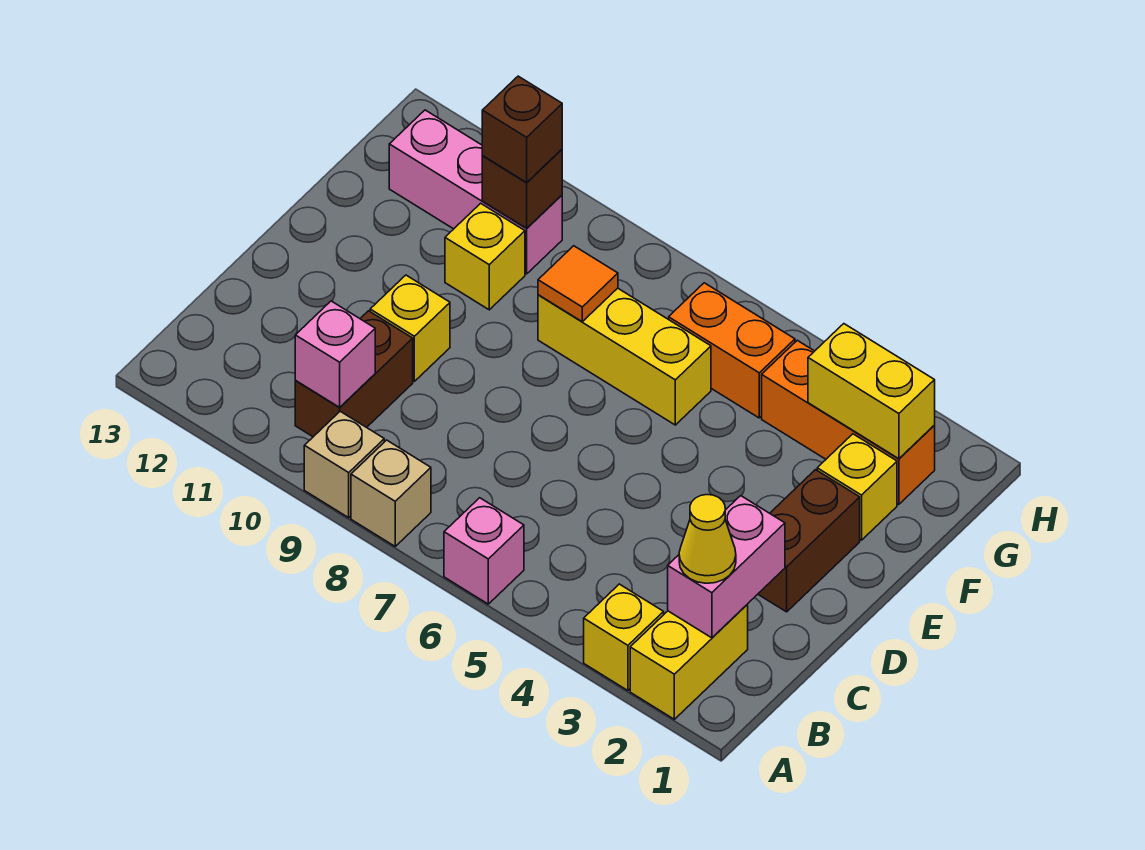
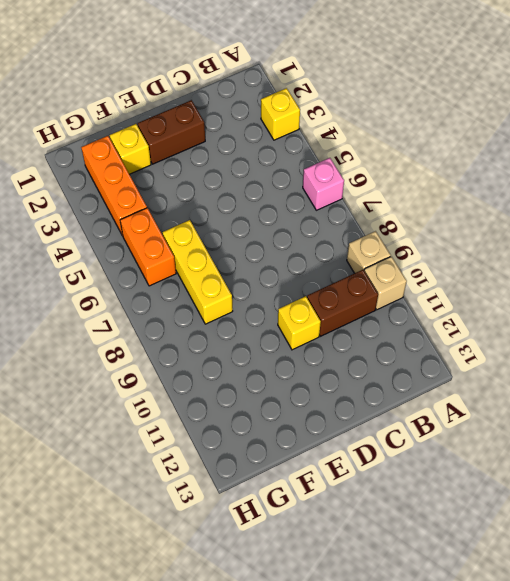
tan 1x1 brick [364,257,407,310] -> tan 1x1 brick moved to [351,440,431,546]
none -> yellow 1x2 brick [630,605,748,719]
none -> yellow 1x1 brick [445,203,525,310]
none -> pink 1x3 brick [389,110,562,274]

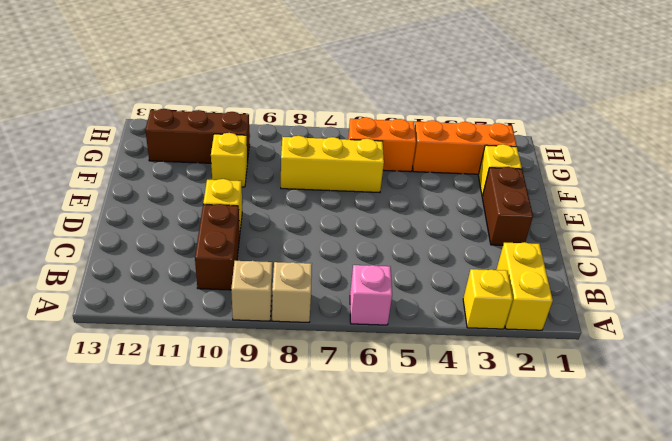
brown 1x3 brick [145,109,250,163] -> pink 1x3 brick [389,110,562,274]
none -> pink 1x2 brick [668,496,785,638]
none -> pink 1x1 brick [295,301,375,407]
none -> orange 1x1 tile [538,246,618,321]

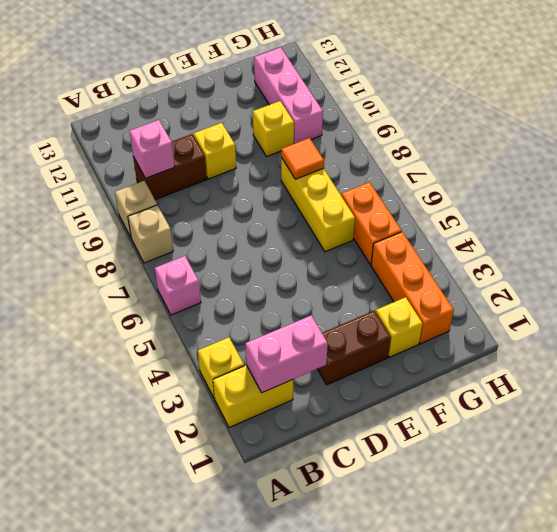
none -> yellow 1x2 brick [808,324,935,459]
none -> brown 1x1 brick [482,149,562,228]
none -> yellow 1x1 cone [679,495,736,583]

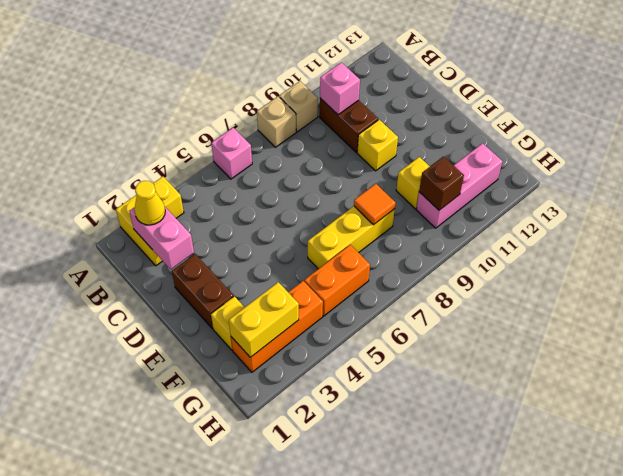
none -> brown 1x1 brick [482,76,562,182]

